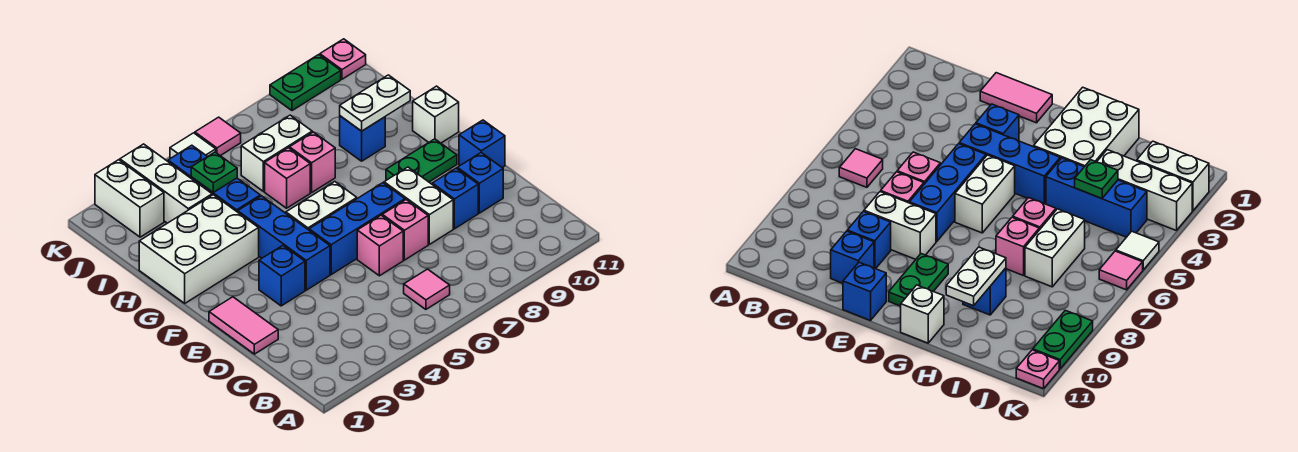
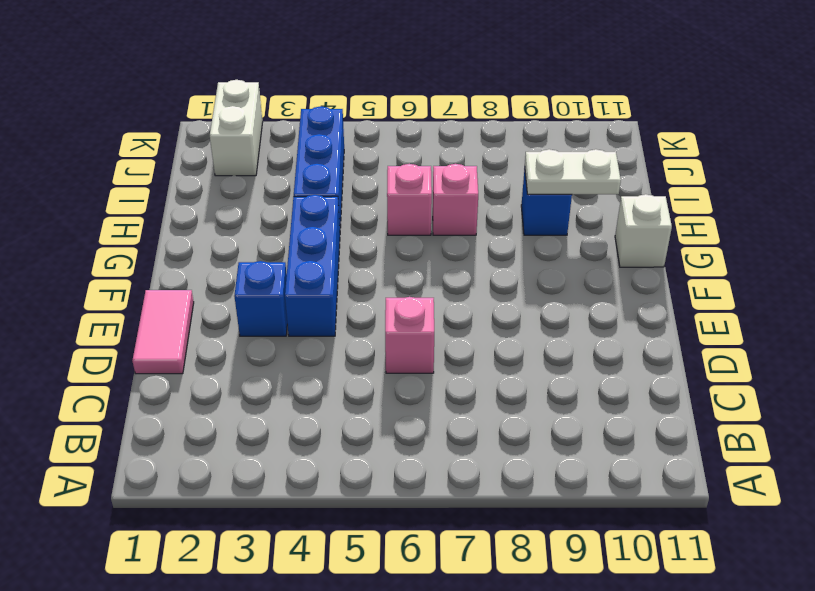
none -> pink 1x1 tile [404,269,450,309]
none -> pink 1x1 brick [382,200,428,260]
none -> white 1x2 brick [384,167,453,244]

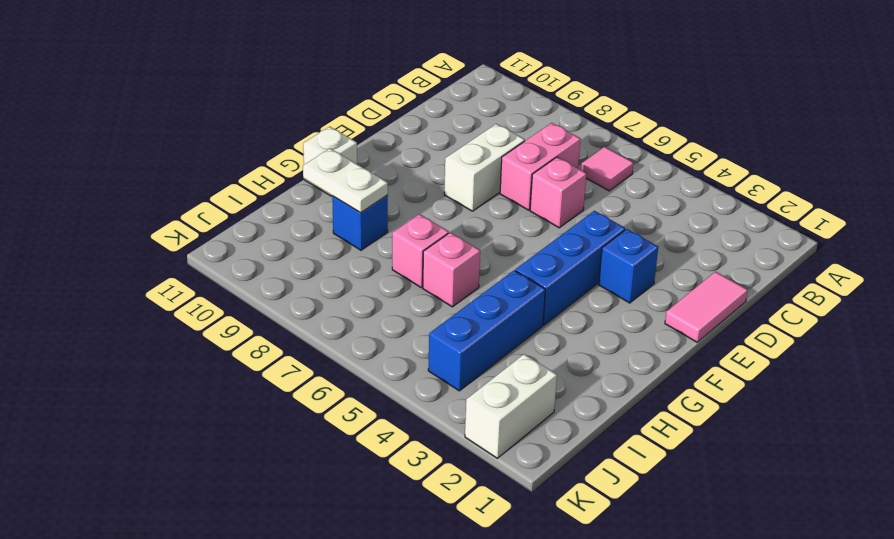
pink 1x2 brick [500,123,581,210] -> pink 1x1 brick [382,200,428,260]
none -> blue 1x1 brick [432,168,478,229]
none -> blue 1x1 brick [457,153,503,213]
none -> blue 1x3 brick [309,183,405,274]

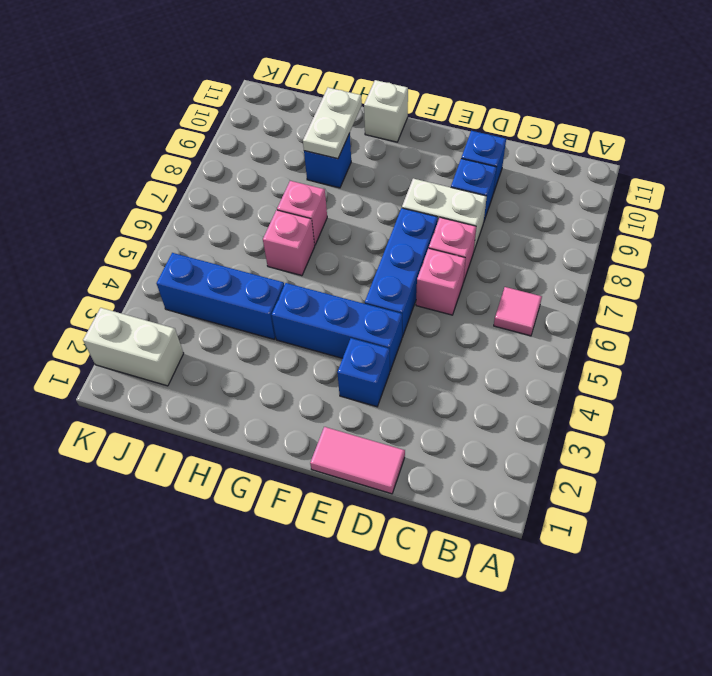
none -> blue 1x1 brick [459,120,505,167]
none -> white 1x2 brick [286,181,357,230]
none -> green 1x2 plate [386,139,457,182]

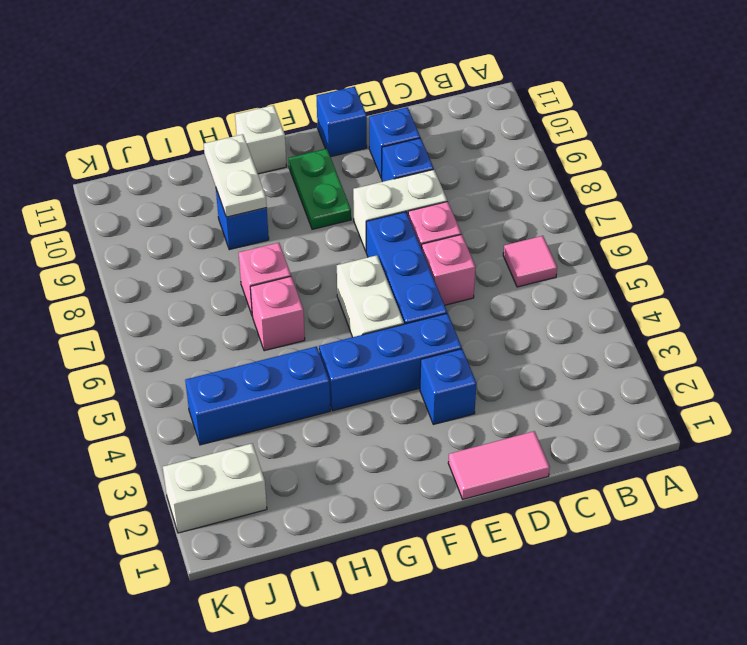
none -> white 2x3 brick [139,195,259,303]
none -> white 1x3 brick [120,144,212,223]
none -> white 1x2 brick [241,115,312,191]

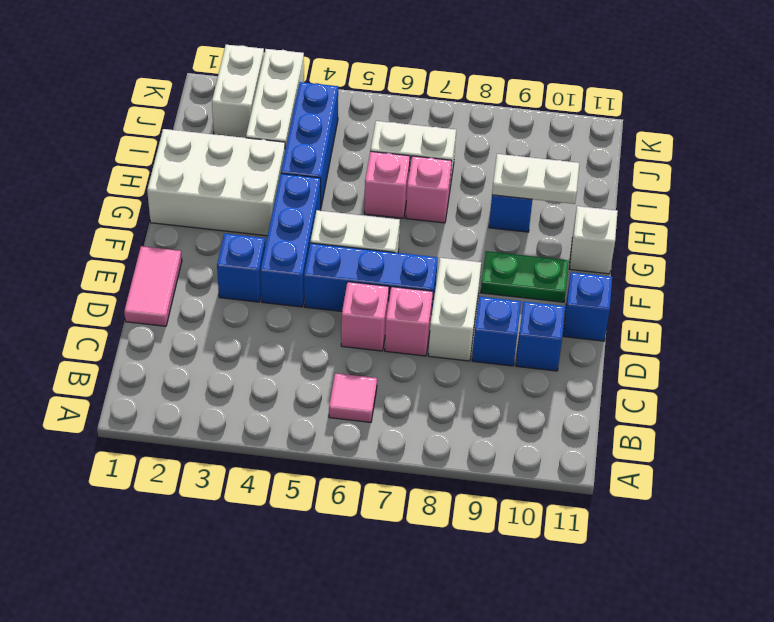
none -> white 1x1 tile [170,133,216,158]
none -> pink 1x1 tile [195,117,241,156]
none -> green 1x2 plate [270,55,341,111]

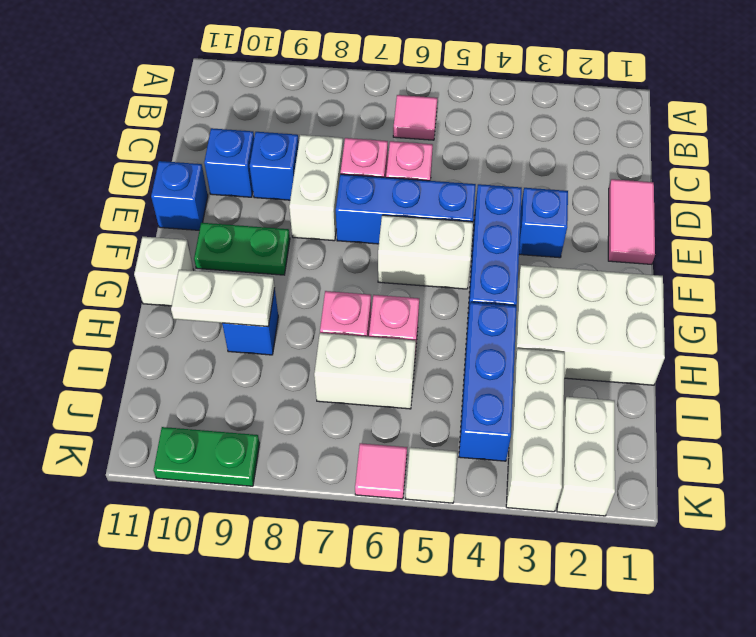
none -> pink 1x1 plate [320,39,366,79]
none -> green 1x1 plate [191,152,237,192]

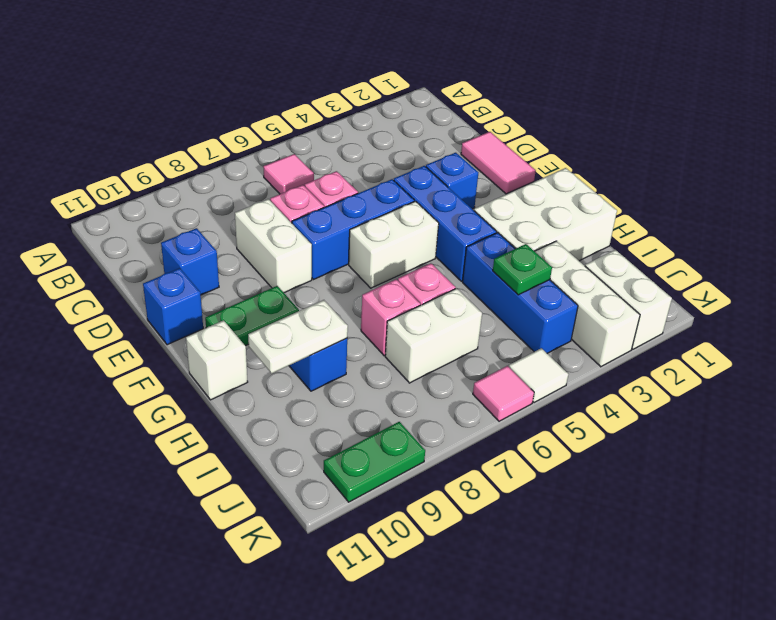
none -> blue 1x1 brick [432,168,478,229]
none -> pink 1x1 plate [320,39,366,79]

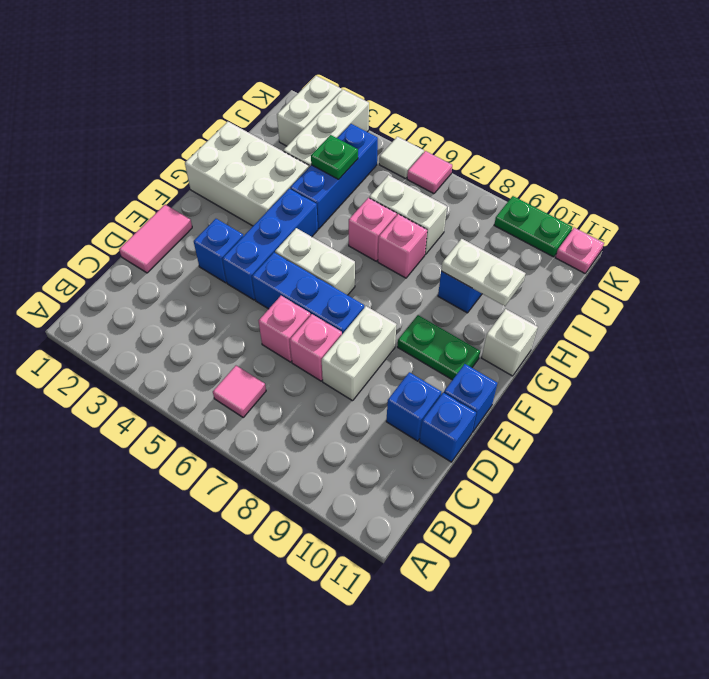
blue 1x1 brick [419,393,476,462] -> blue 1x1 brick moved to [432,168,478,229]

